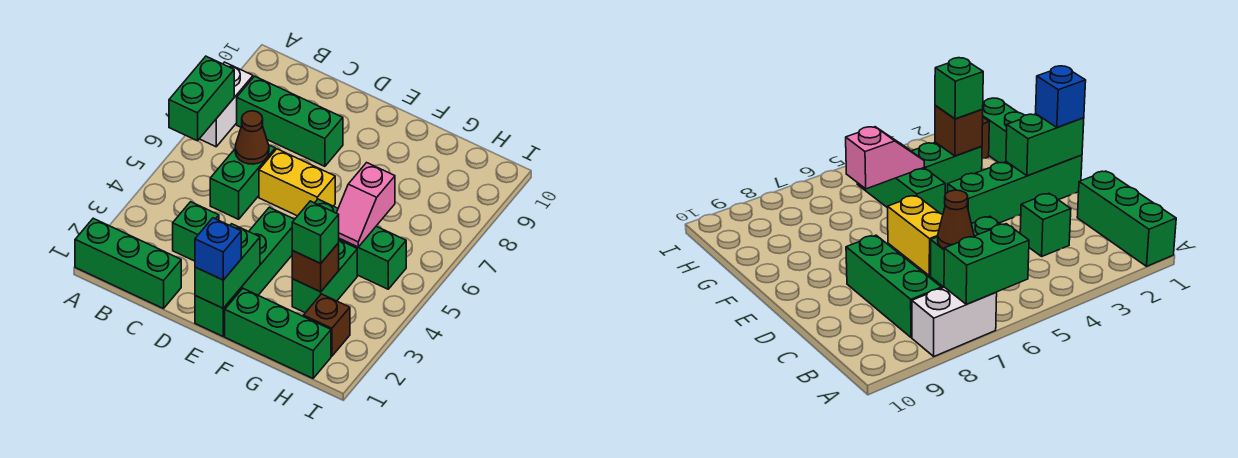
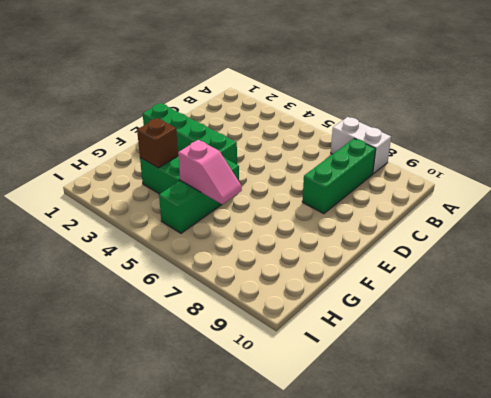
pink 1x2 slope [178,140,242,204] -> pink 1x2 slope turned to [337,163,395,247]
none -> green 1x3 brick [75,218,181,309]
none -> green 1x1 brick [173,202,219,261]
none -> green 1x2 brick [210,145,275,219]

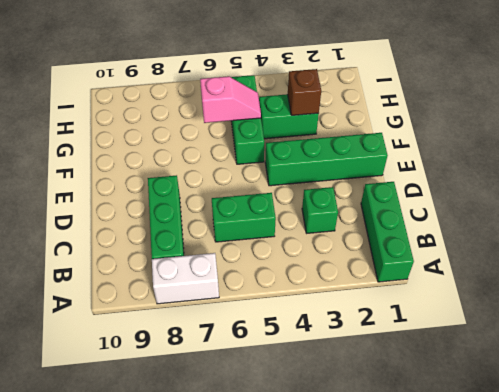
none -> yellow 1x2 brick [259,149,335,216]
none -> green 1x3 brick [225,289,331,378]
none -> brown 1x1 brick [303,294,350,356]

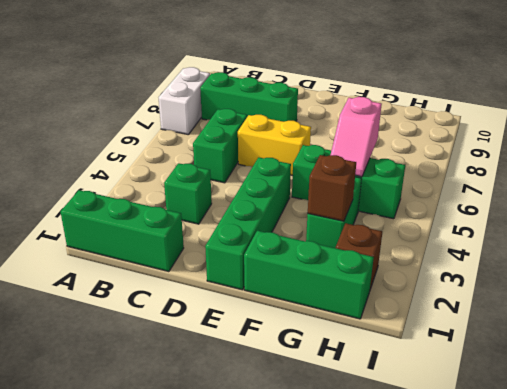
none -> green 1x2 brick [169,56,234,141]
none -> brown 1x1 cone [235,111,269,164]
none -> green 1x2 brick [195,224,260,308]

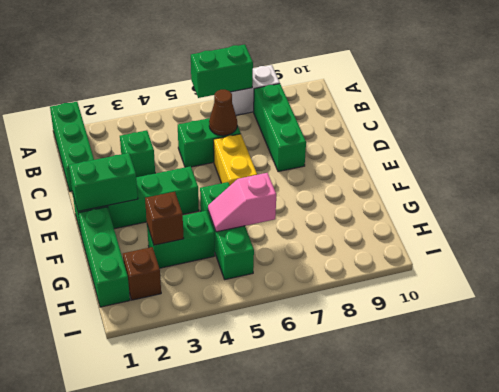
none -> blue 1x1 brick [195,218,241,280]
none -> green 1x1 brick [292,201,339,263]

